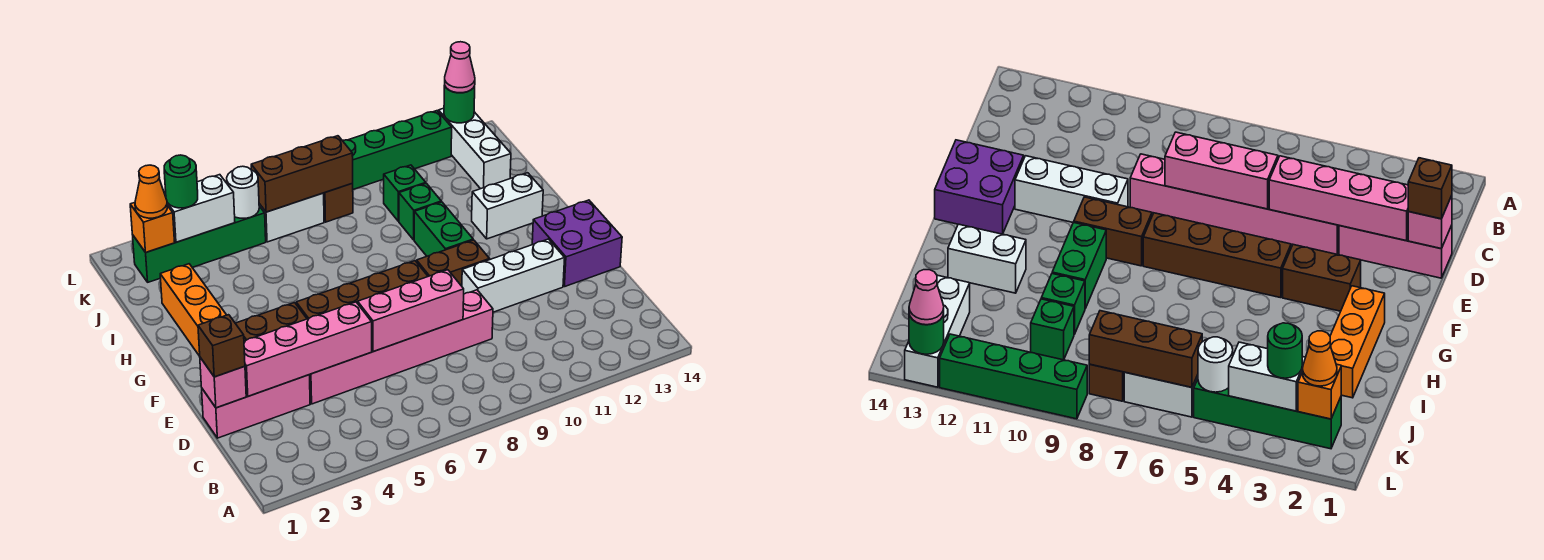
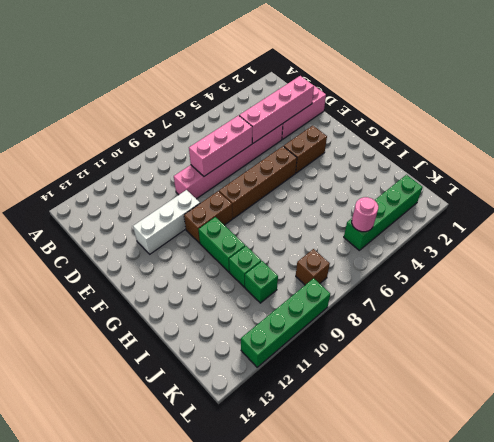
pink 1x1 round brick [352,197,378,232] -> white 1x1 round brick [227,166,259,218]
none -> purple 2x2 brick [532,200,622,287]
none -> orange 1x3 brick [160,264,226,356]
none -> white 1x2 brick [472,173,543,239]

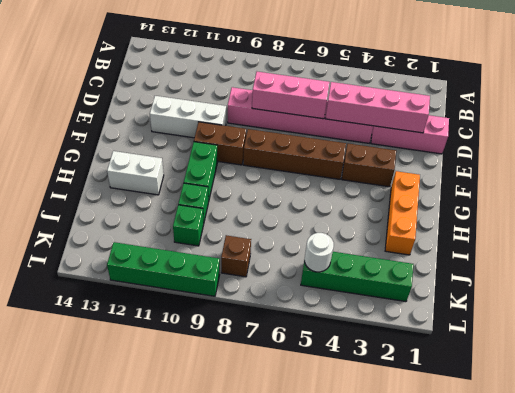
none -> purple 2x2 brick [532,200,622,287]
none -> white 1x3 brick [439,108,511,189]
none -> white 1x2 brick [259,193,324,242]

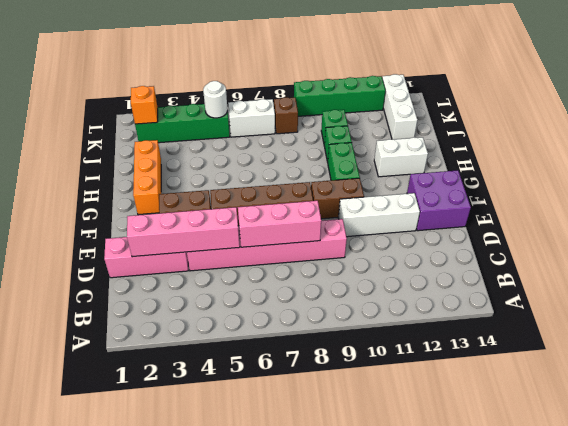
none -> pink 1x1 brick [200,358,246,408]
none -> white 1x2 brick [164,175,235,242]
none -> brown 1x3 brick [251,136,353,212]

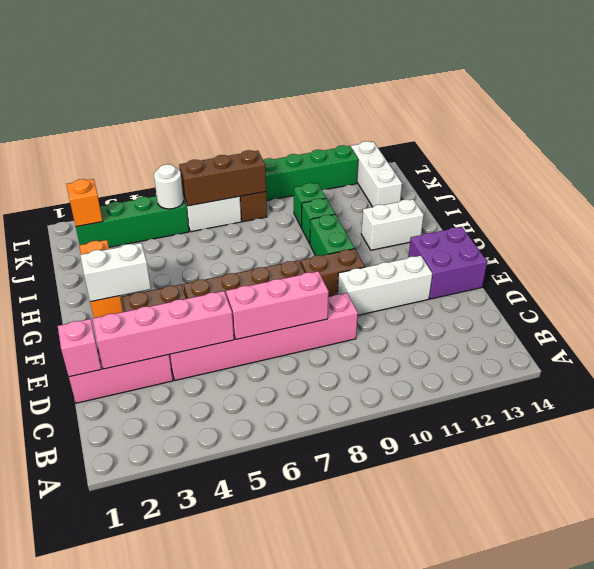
white 1x2 brick [80,243,151,302] -> white 1x2 brick moved to [164,175,235,242]
none -> green 1x1 round brick [444,85,475,123]
none -> brown 1x1 brick [198,315,245,377]
none -> orange 1x1 cone [135,165,167,218]

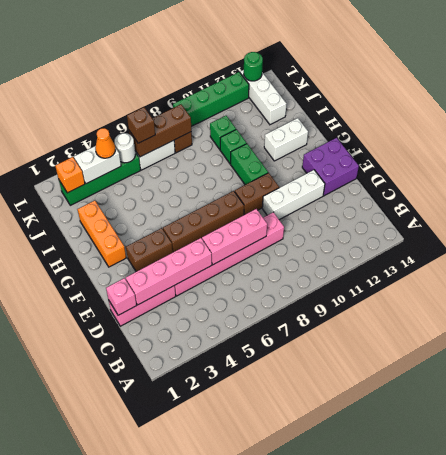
orange 1x1 cone [95,128,115,158] -> orange 1x1 cone moved to [135,165,167,218]
brown 1x1 brick [127,107,155,143] -> brown 1x1 brick moved to [198,315,245,377]
none -> green 1x1 round brick [164,155,198,208]
none -> pink 1x1 cone [445,42,475,93]

